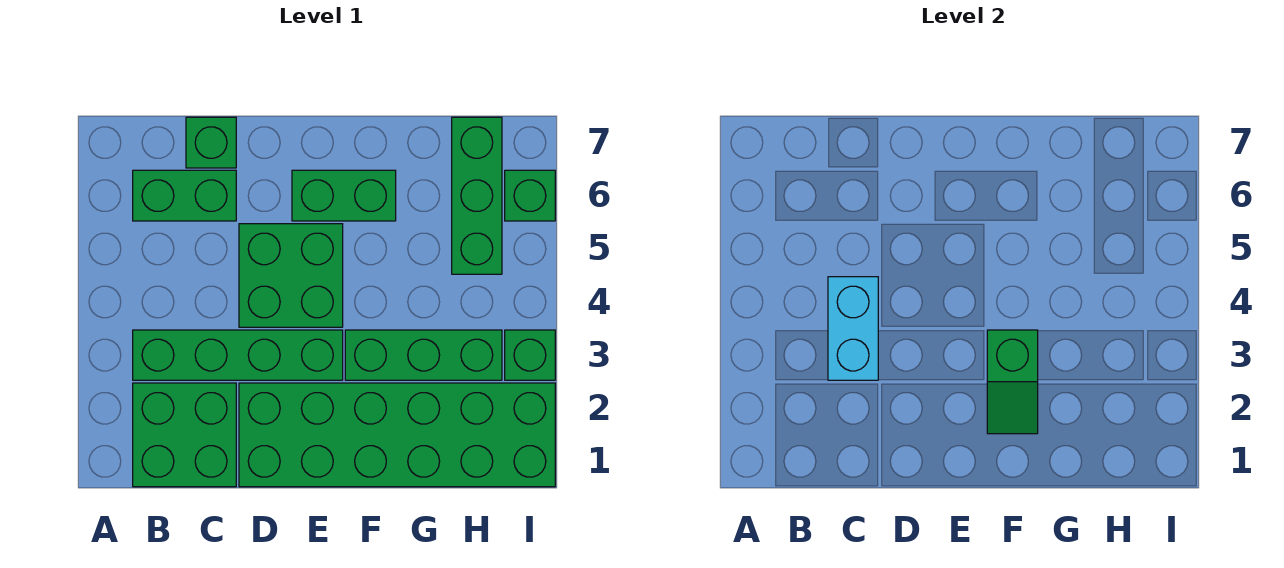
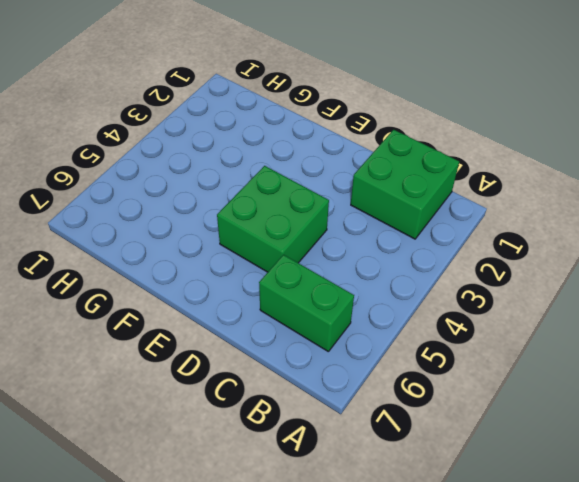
none -> green 1x4 brick [133,330,343,380]
none -> green 1x1 brick [186,117,236,168]
none -> green 2x6 brick [239,383,555,487]

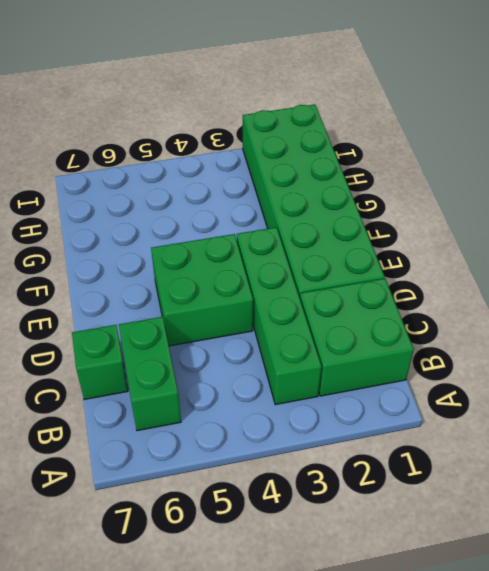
none -> green 1x2 brick [292,170,396,221]
none -> green 1x3 brick [345,330,502,380]
none -> green 1x3 brick [452,117,502,274]

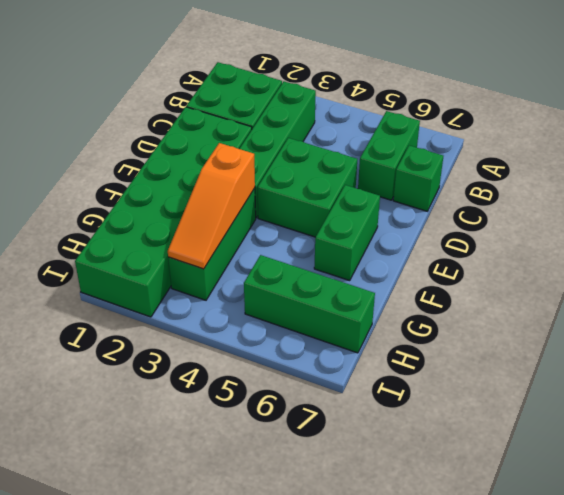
orange 1x3 slope [168,143,255,269] -> green 1x2 slope [987,330,1038,434]
none -> green 1x1 brick [505,330,555,380]
none -> green 1x1 brick [505,170,555,221]
none -> cyan 1x2 brick [828,277,878,380]

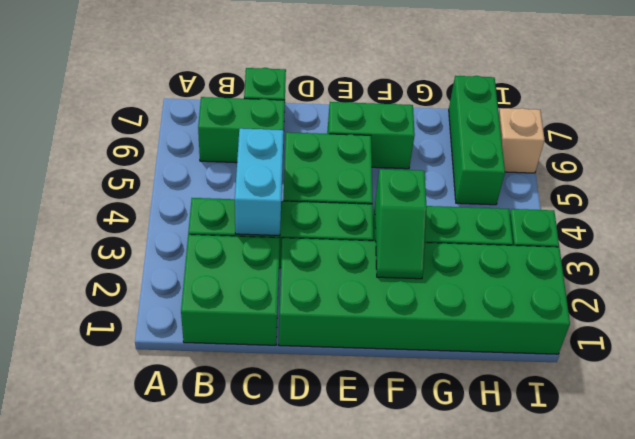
tan 1x1 brick [499,108,545,173] -> green 1x1 brick [505,170,555,221]

